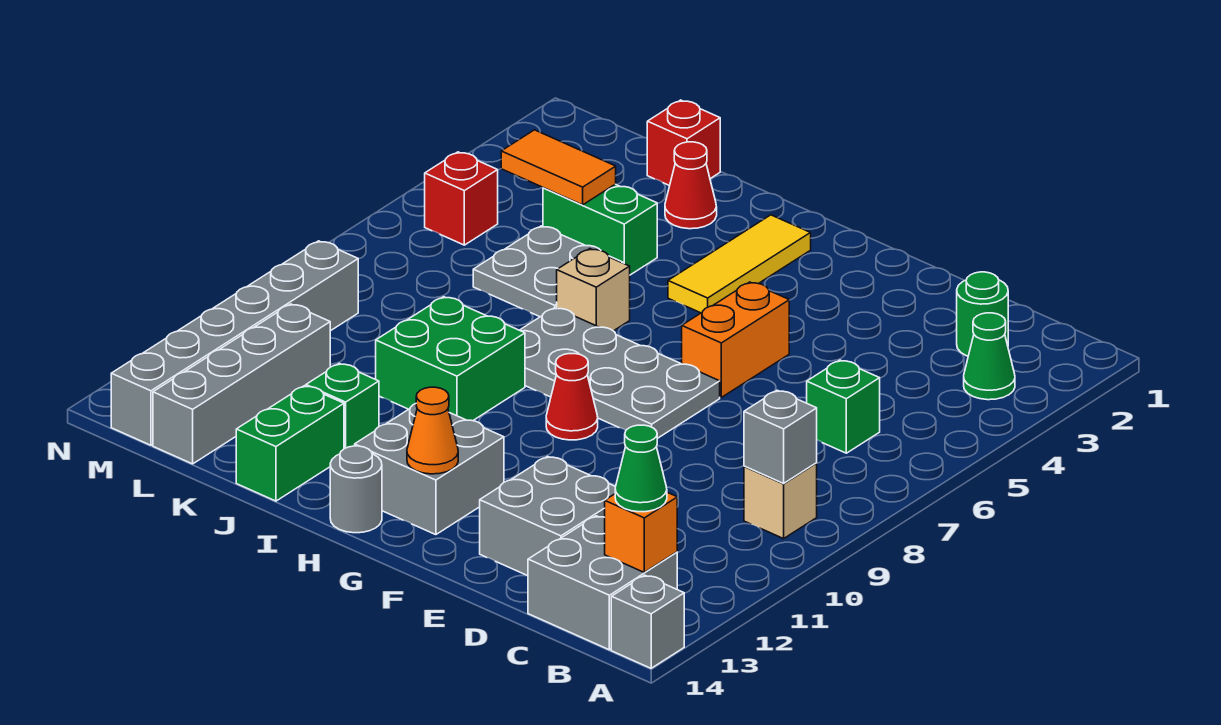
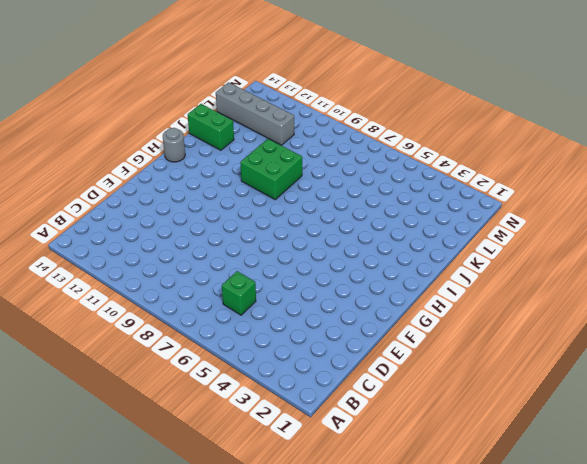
none -> grey 1x1 brick [611,575,684,668]
none -> green 1x1 cone [964,313,1015,400]
none -> tan 1x1 brick [744,463,817,539]

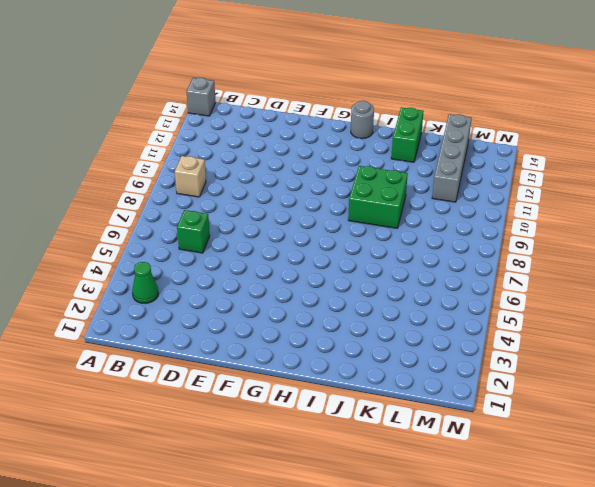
none -> grey 2x2 brick [528,516,677,650]
none -> green 1x1 round brick [957,272,1008,356]
none -> grey 2x2 brick [480,456,615,576]

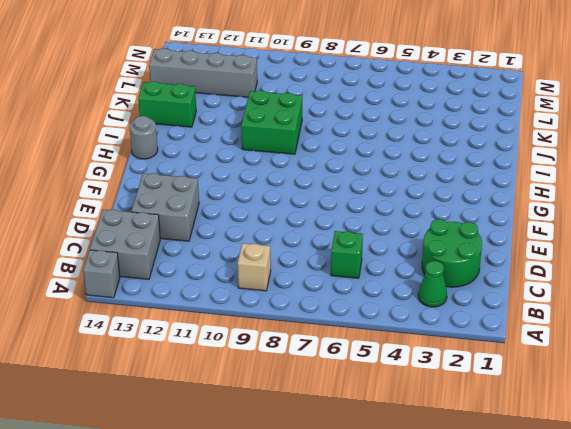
green 2x2 round brick [422,219,482,287] -> green 1x1 round brick [957,272,1008,356]
none -> orange 1x2 brick [682,282,789,397]
none -> grey 2x4 plate [520,308,720,438]
none -> red 1x1 cone [546,354,598,440]

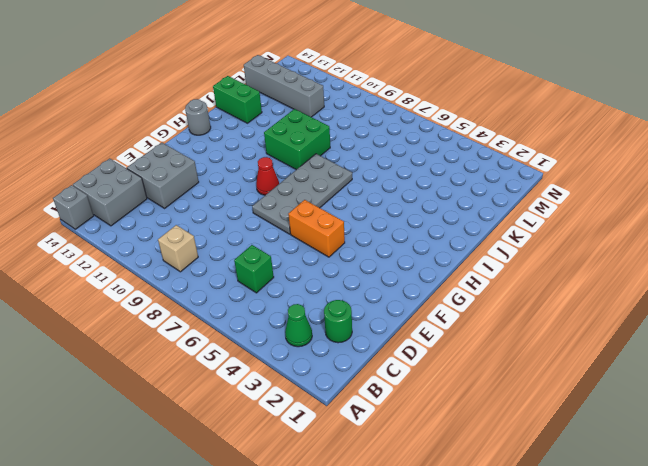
none -> grey 2x2 brick [355,404,504,535]
none -> yellow 1x3 tile [668,215,811,313]
none -> tan 1x1 brick [557,249,630,331]

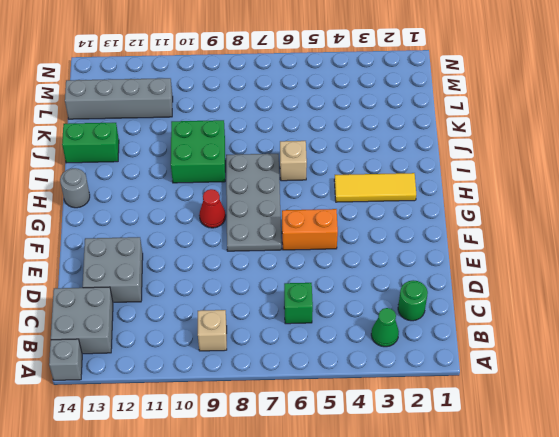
none -> grey 2x2 brick [355,404,504,535]
none -> red 1x1 cone [665,142,717,229]
none -> green 1x2 brick [543,184,657,275]

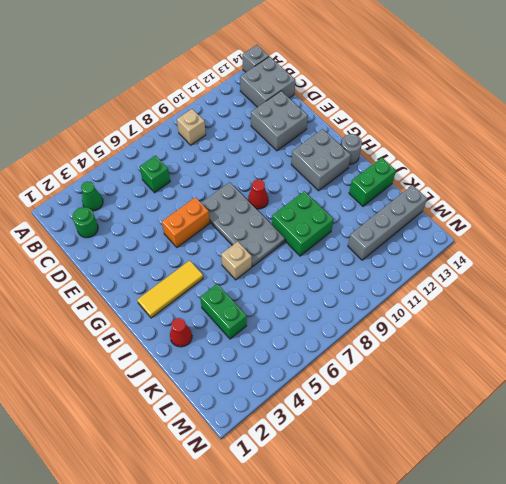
none -> grey 2x2 plate [473,226,623,317]
none -> green 1x1 brick [306,363,379,449]
none -> red 1x1 brick [647,100,720,186]

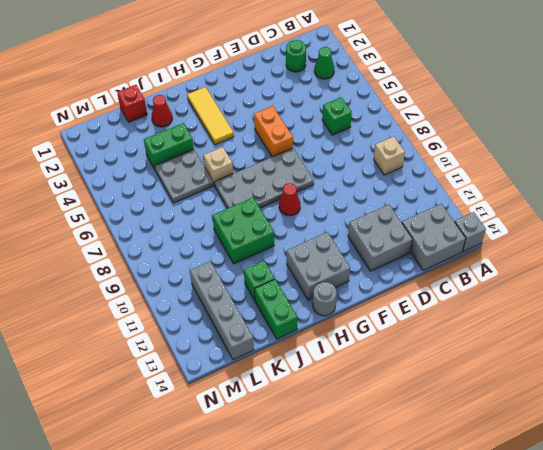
none -> red 1x1 brick [425,152,498,245]
none -> grey 1x6 brick [111,241,358,445]
none -> grey 1x1 brick [744,390,817,483]

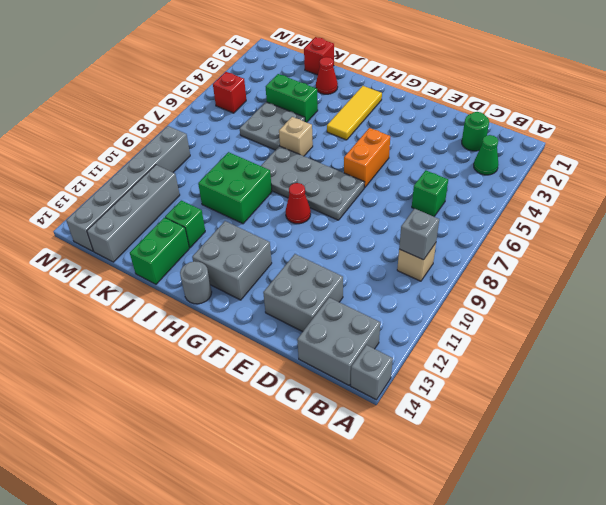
none -> orange 1x1 brick [605,492,677,572]
none -> orange 1x1 cone [407,387,458,474]
none -> orange 1x2 tile [501,130,616,205]

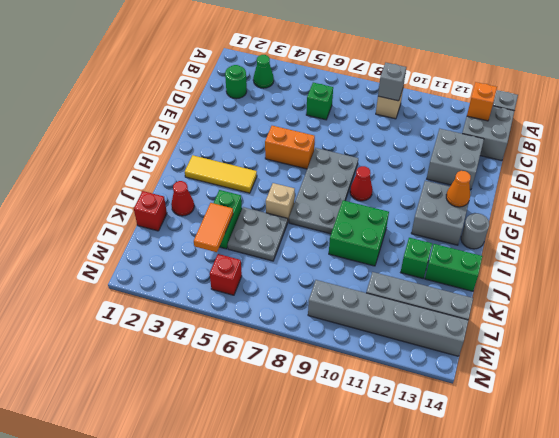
none -> green 1x1 cone [615,425,667,512]

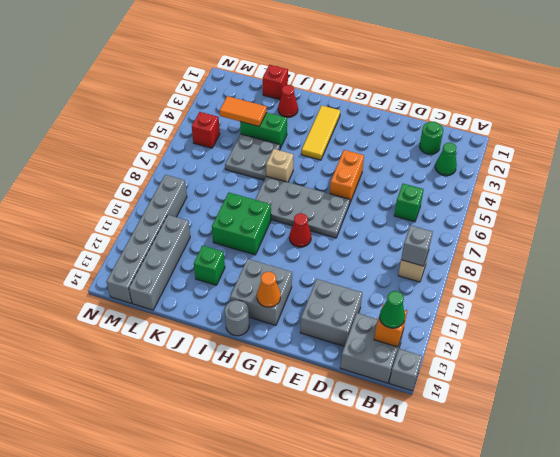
none -> green 1x2 brick [236,386,344,501]

